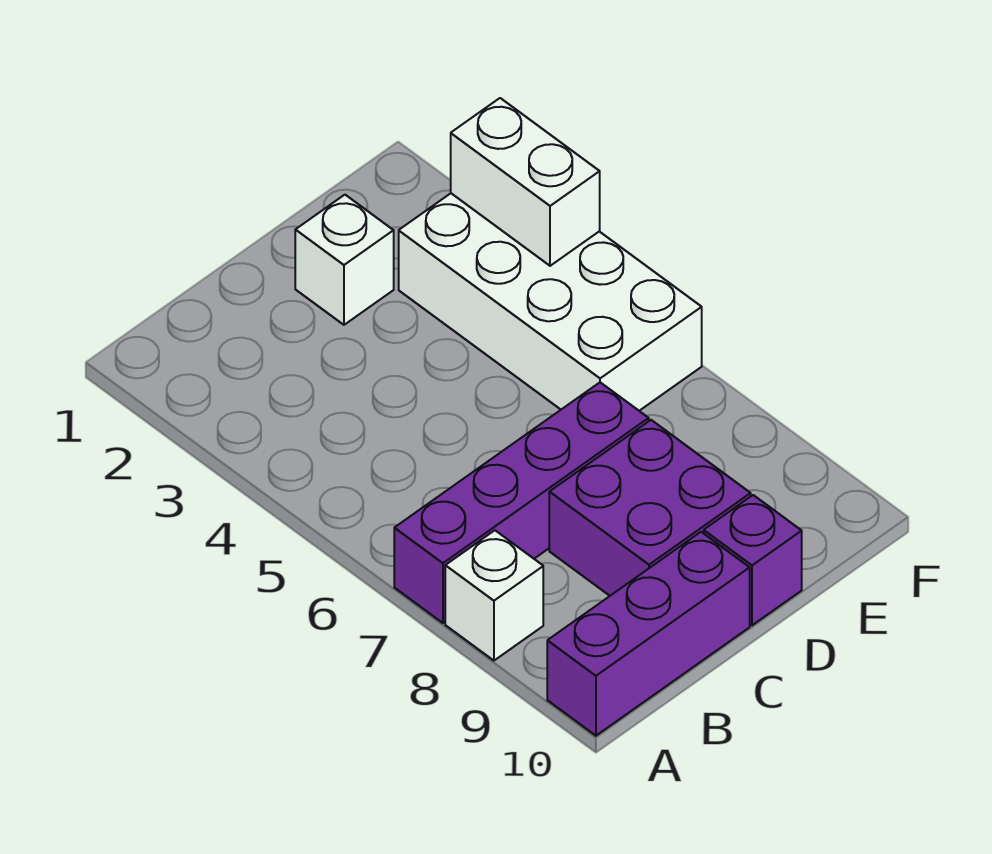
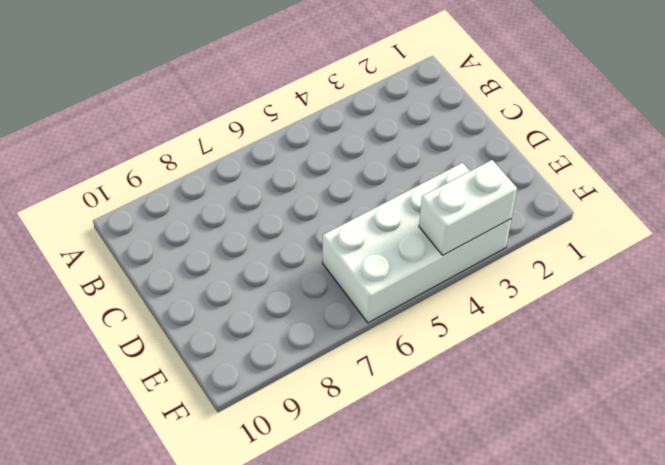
none -> purple 1x4 brick [394,382,649,623]
none -> white 1x1 brick [445,530,543,661]

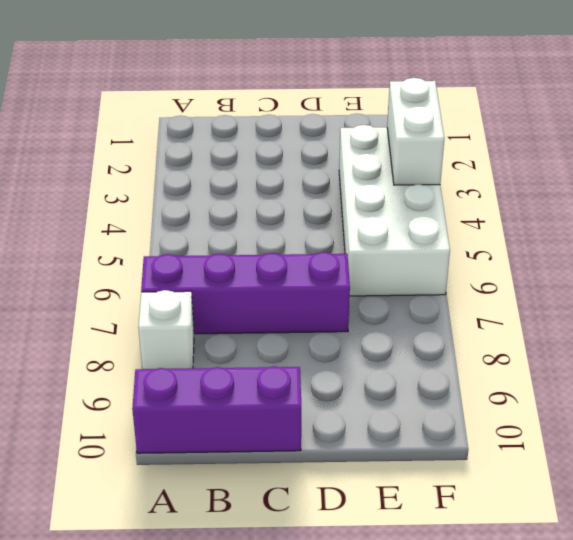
none -> purple 2x2 brick [549,420,751,596]
none -> white 1x1 brick [295,195,394,325]

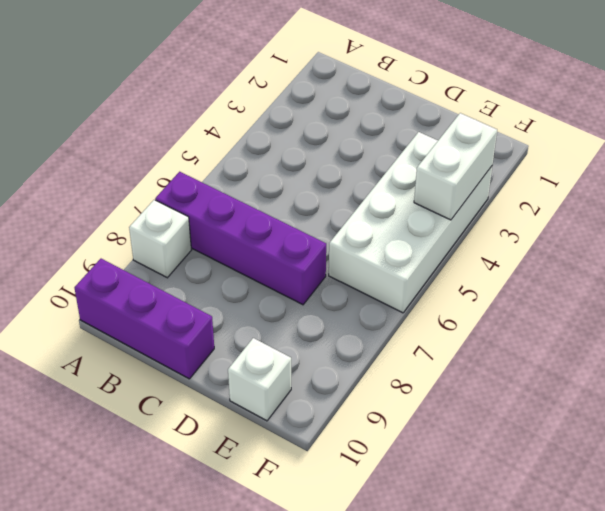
white 1x1 brick [228,338,291,421] -> white 1x1 brick moved to [295,195,394,325]
none -> purple 2x2 brick [549,420,751,596]
none -> purple 1x1 brick [704,495,802,625]

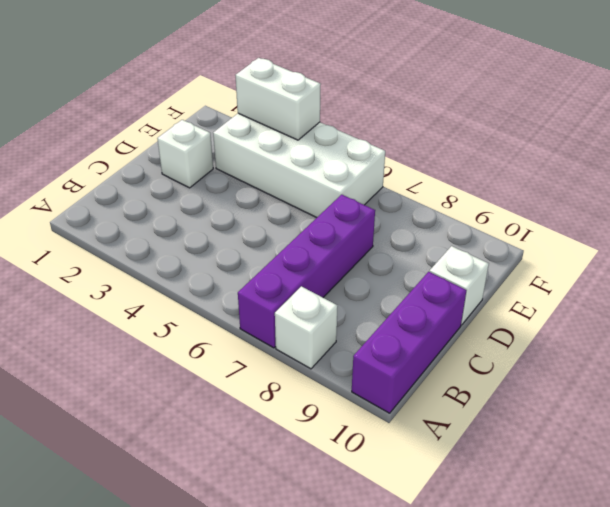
white 1x1 brick [430,246,489,325] -> purple 1x1 brick [704,495,802,625]
none -> purple 2x2 brick [549,420,751,596]

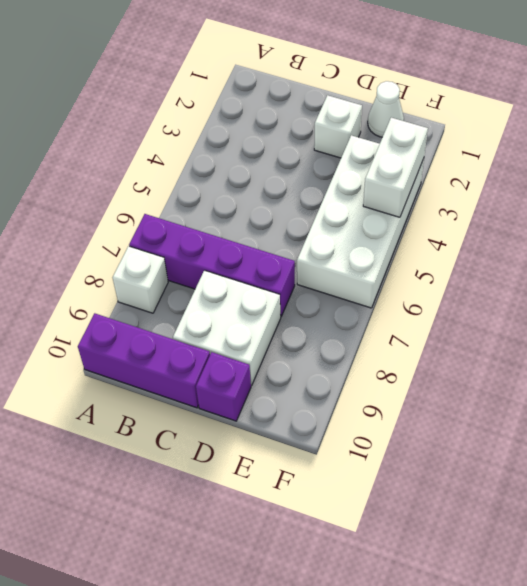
white 2x2 brick [173,270,281,385] -> purple 2x2 brick [549,420,751,596]
white 1x1 cone [368,81,404,137] -> none

